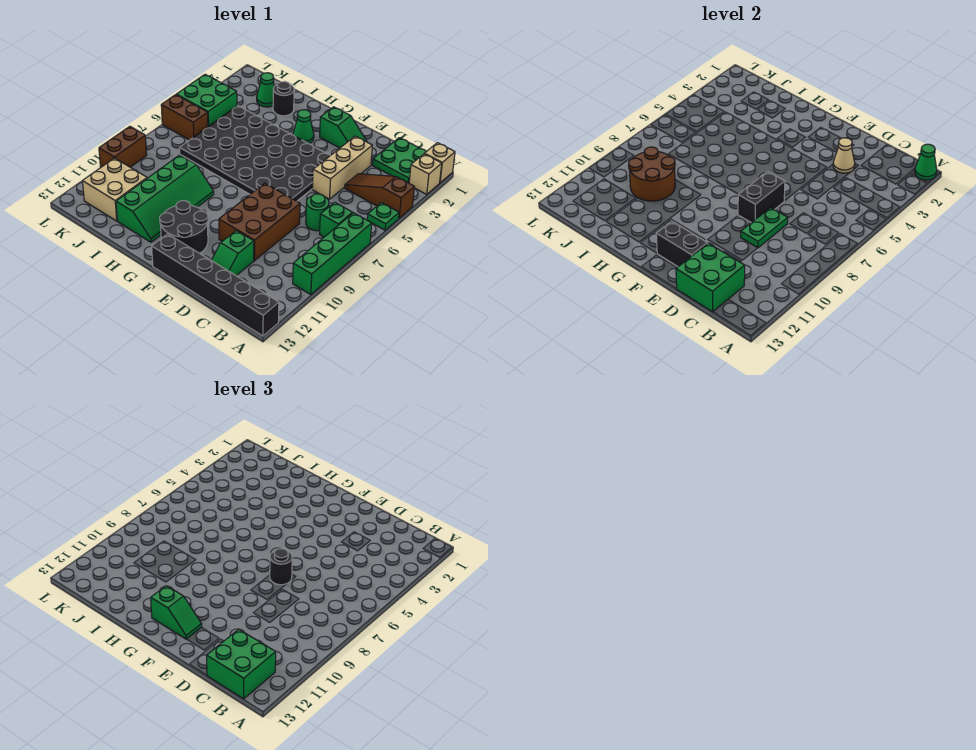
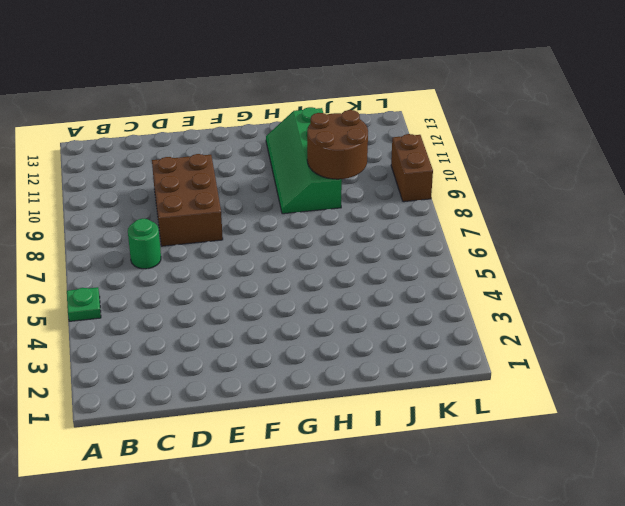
none -> tan 1x1 brick [425,143,455,183]
none -> tan 1x1 brick [409,154,442,194]
none -> brown 1x3 slope [345,174,414,218]
none -> green 1x4 brick [293,213,372,295]

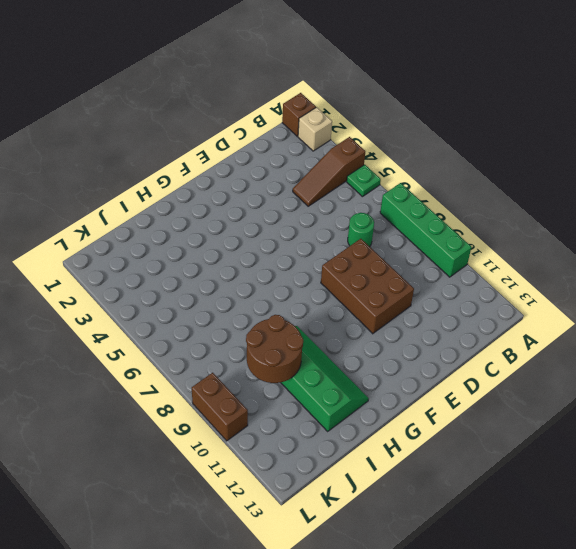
brown 1x1 brick [282,93,316,136] -> tan 1x1 brick [425,143,455,183]
none -> black 1x6 brick [152,234,279,336]
none -> green 2x2 plate [373,138,426,183]
none -> green 1x1 brick [320,202,353,237]
none -> tan 1x3 brick [312,136,372,199]

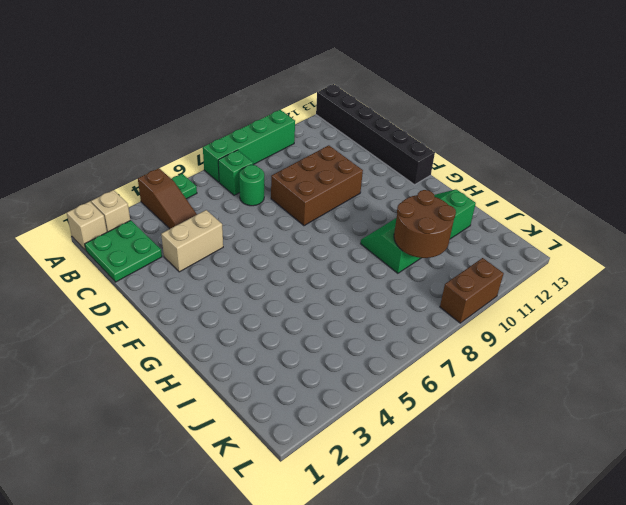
tan 1x2 brick [161,210,223,272] -> tan 1x3 brick [312,136,372,199]
none -> green 1x2 slope [211,230,254,276]
none -> green 1x2 slope [320,107,367,148]
none -> black 4x6 plate [180,106,330,201]
none -> black 2x2 round brick [160,201,208,253]

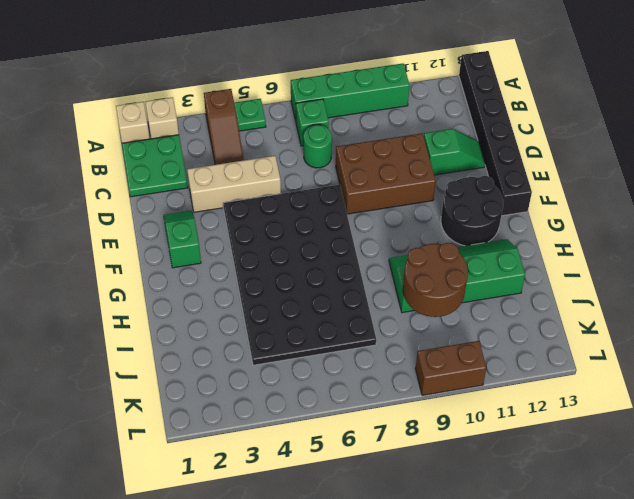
none -> green 1x1 cone [293,110,314,144]
none -> black 1x1 round brick [273,81,294,116]
none -> green 1x1 cone [257,73,274,107]
none -> tan 2x2 brick [83,158,147,221]

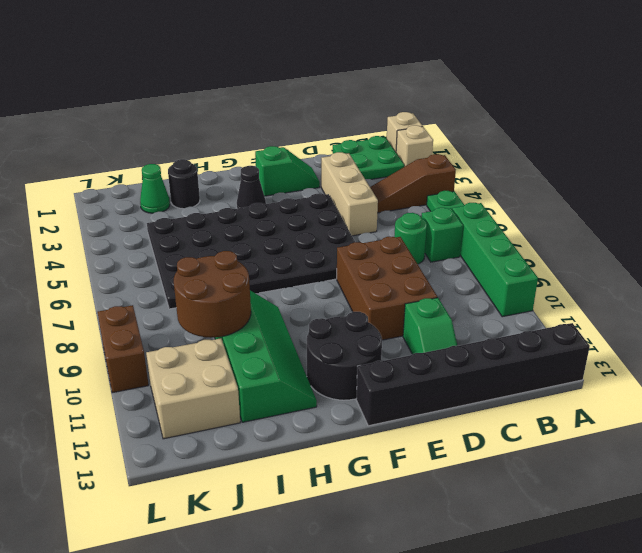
black 1x1 cone [237,166,266,209] -> green 1x1 cone [293,110,314,144]
none -> green 2x2 brick [176,74,237,126]
none -> brown 1x2 brick [161,95,208,140]
none -> green 1x1 cone [915,144,937,180]
none -> green 2x2 brick [676,243,745,312]

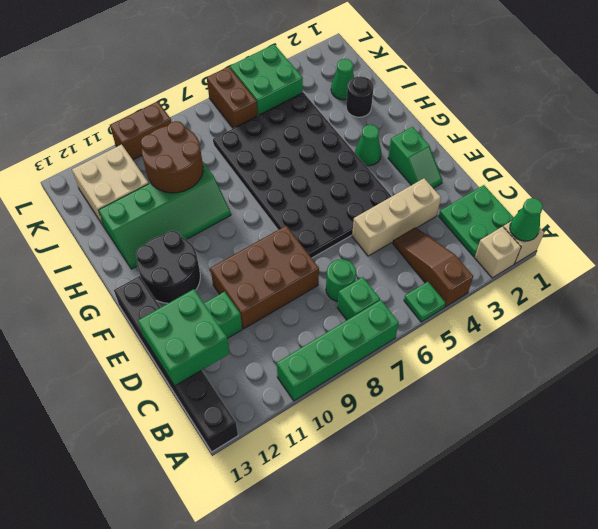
none -> tan 1x1 cone [833,138,855,173]
none -> green 1x2 plate [741,208,788,248]
none -> black 1x2 brick [738,172,785,223]
none -> black 1x2 brick [656,222,707,267]

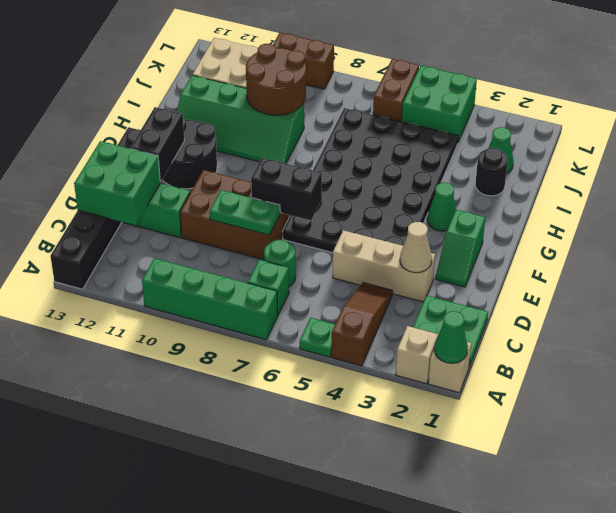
none -> green 2x2 brick [207,629,276,699]
none -> black 1x1 round brick [270,549,292,585]
none -> green 1x2 slope [151,586,202,639]

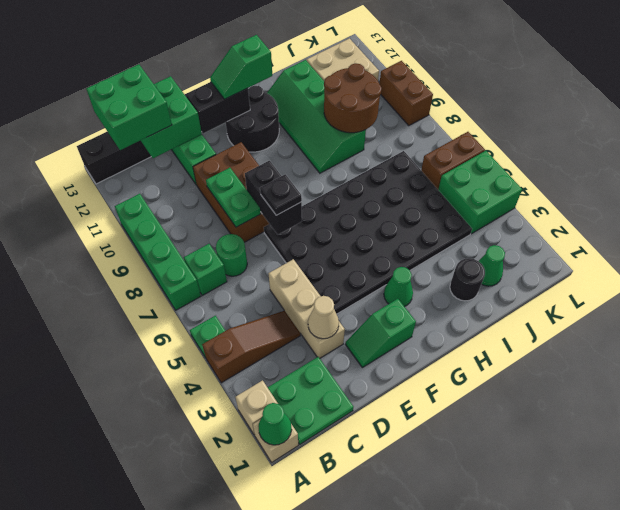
black 1x1 plate [260,174,302,215] -> black 1x1 round brick [270,549,292,585]

